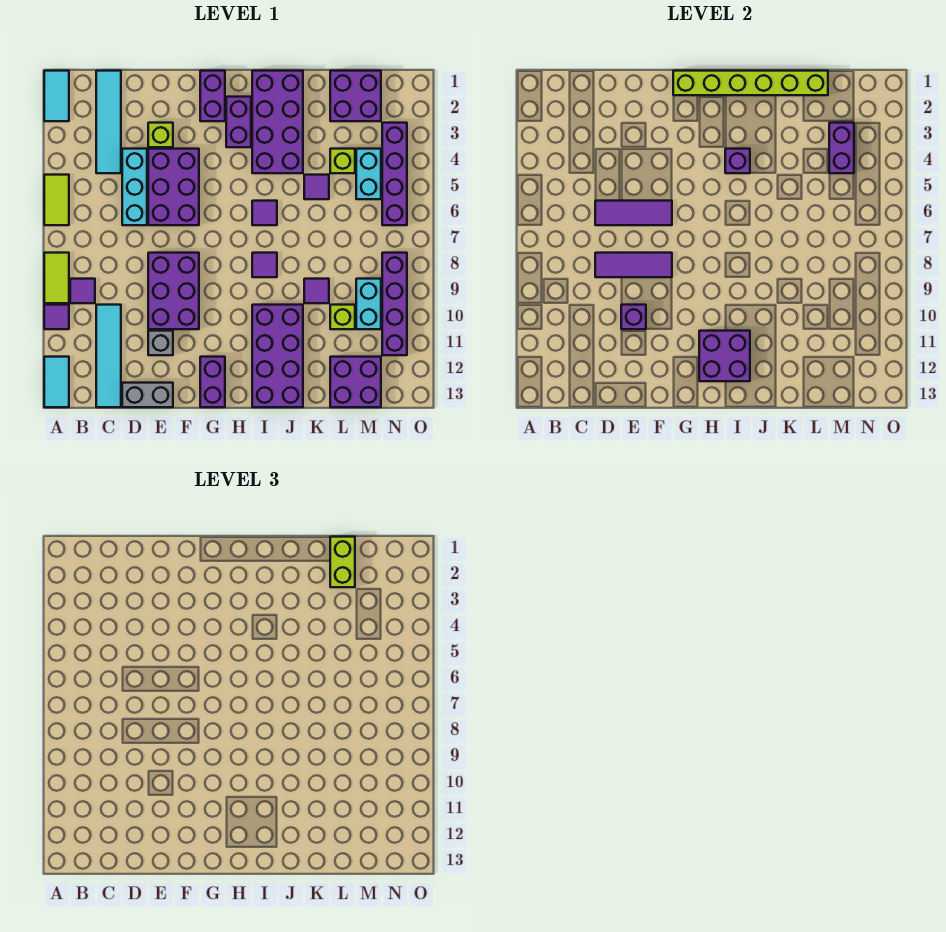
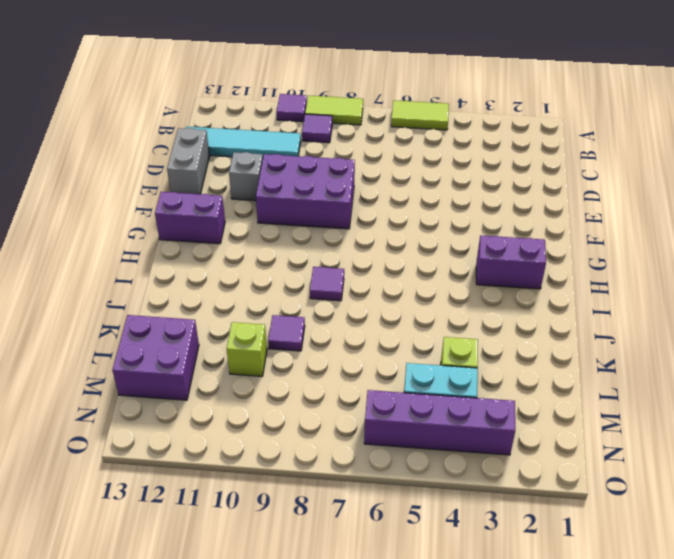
none -> cyan 1x2 tile [44,71,69,121]
none -> cyan 1x2 tile [44,357,69,407]
none -> cyan 1x4 tile [96,71,121,173]
none -> cyan 1x3 brick [122,149,147,225]

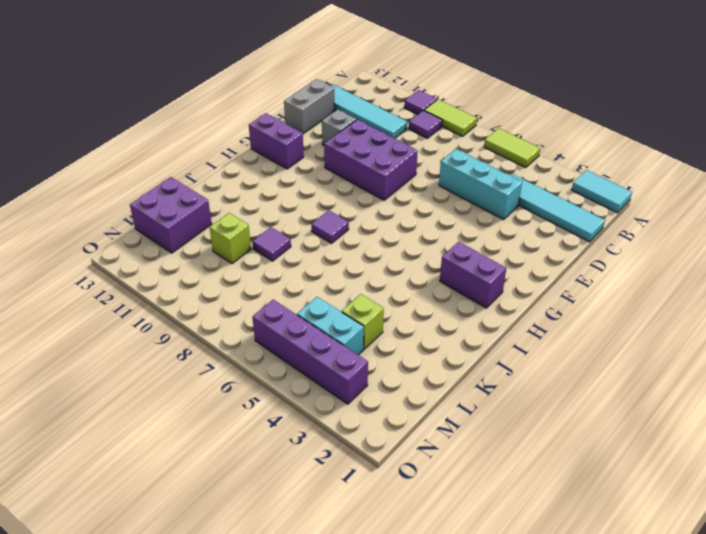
none -> cyan 1x2 tile [44,357,69,407]
none -> lime 1x1 brick [148,123,173,147]
none -> purple 2x3 brick [148,149,199,225]
none -> purple 1x2 brick [200,71,225,121]

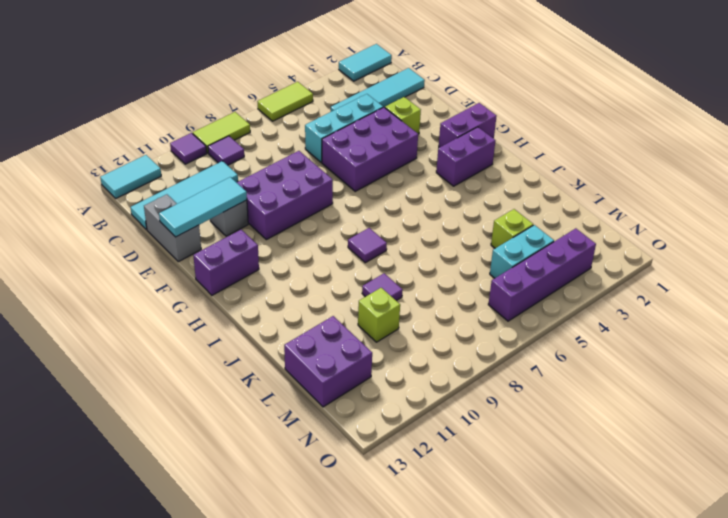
cyan 1x3 tile [159,177,247,237] -> none
none -> purple 2x4 brick [252,71,303,173]
none -> purple 1x1 tile [252,201,277,225]
none -> purple 2x4 brick [252,305,303,407]
none -> purple 1x1 tile [304,175,329,199]

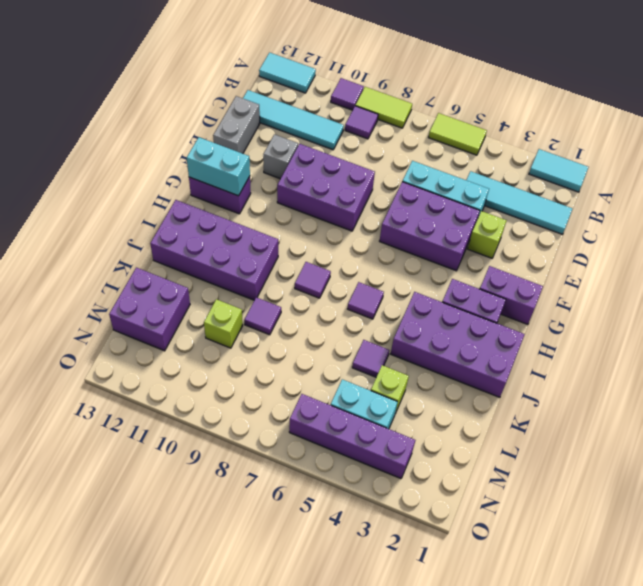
cyan 1x2 brick [187,137,250,196] -> cyan 1x2 brick moved to [356,279,381,329]
none -> purple 2x2 brick [330,71,381,121]
none -> purple 1x4 brick [382,253,407,355]
none -> purple 1x3 tile [595,201,672,225]
none -> purple 1x3 tile [595,253,672,277]

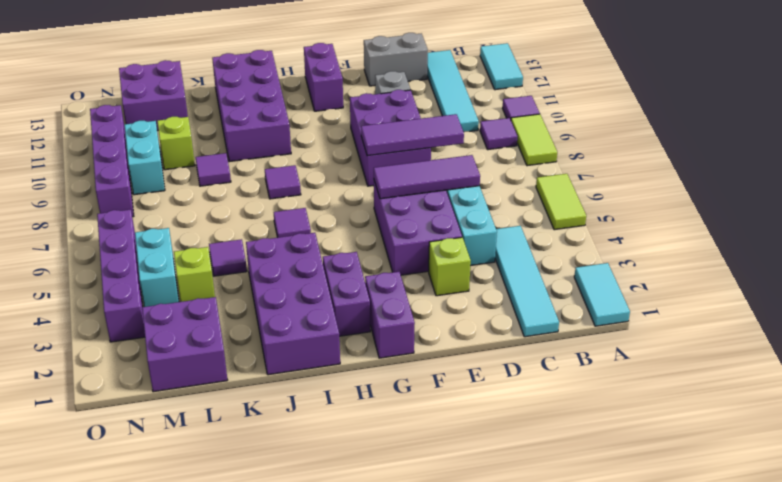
none -> purple 1x1 brick [621,305,646,329]
none -> lime 1x6 brick [673,71,828,95]
none -> purple 2x2 brick [699,331,750,381]
none -> purple 1x1 brick [725,149,750,173]

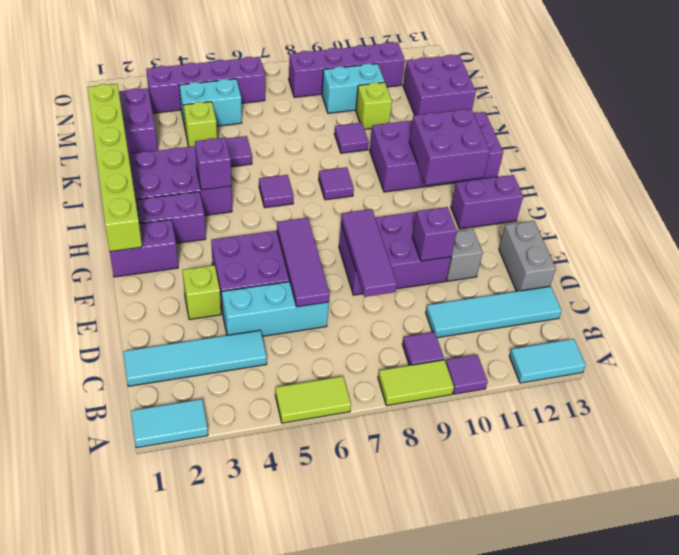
none -> purple 1x2 brick [829,123,854,173]
none -> lime 1x2 brick [330,537,355,587]

